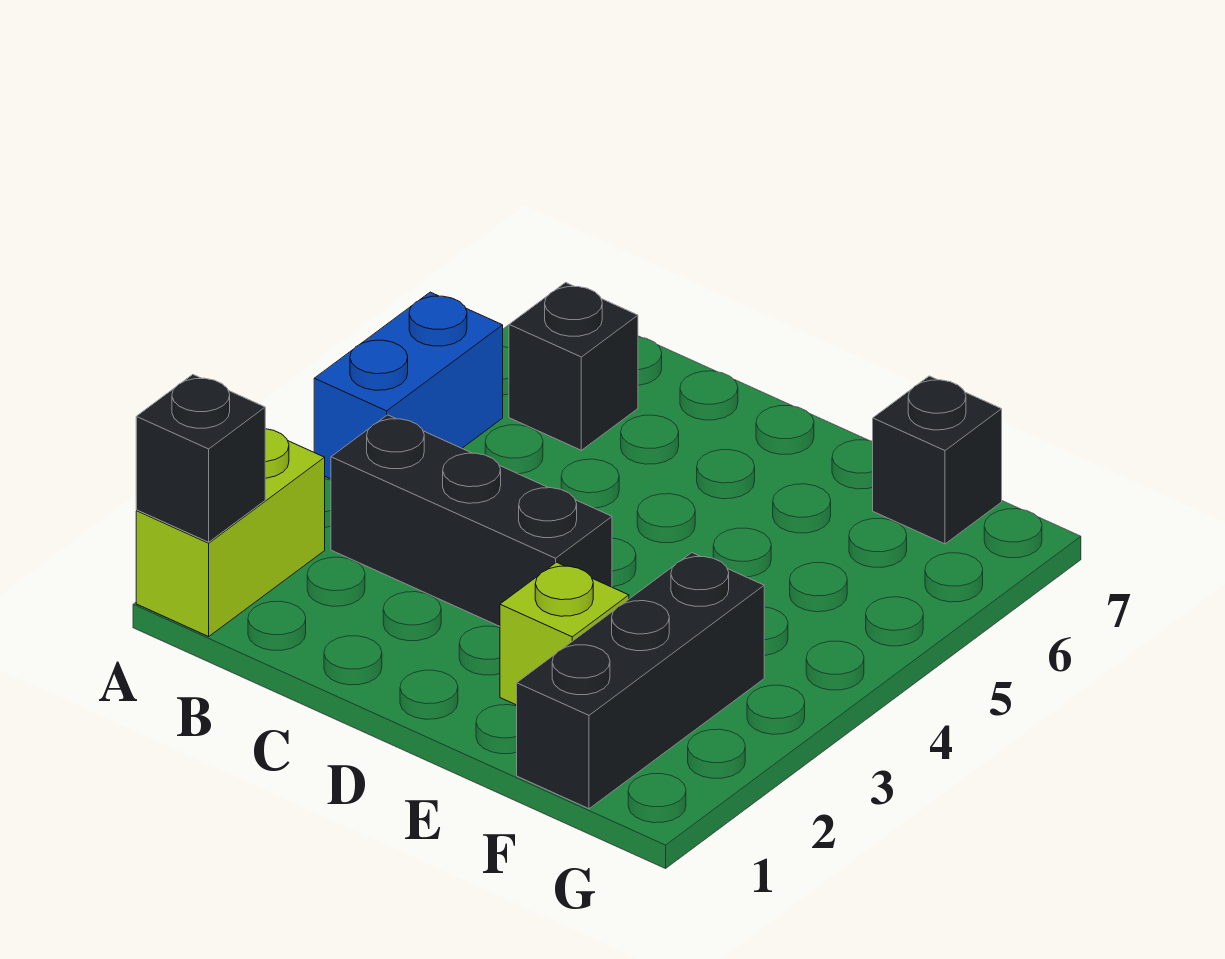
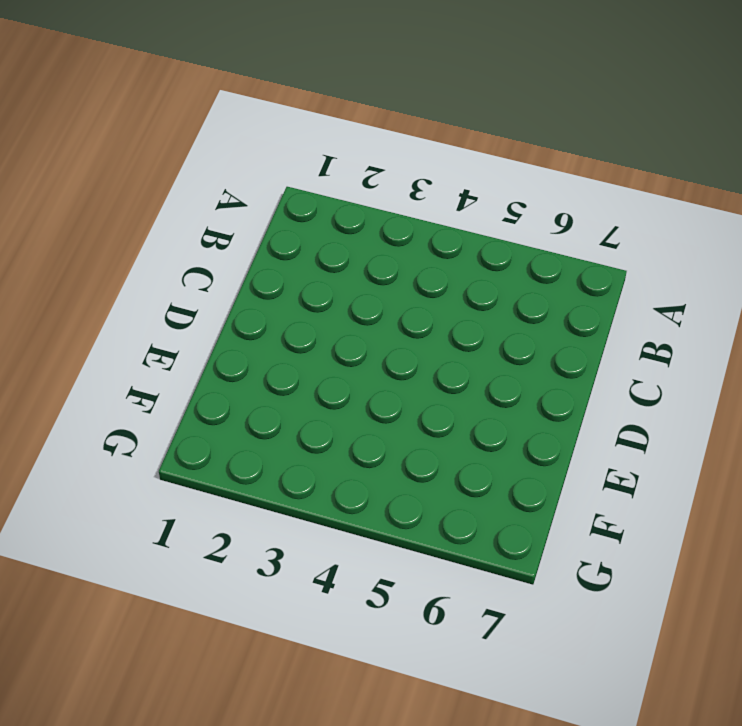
none -> lime 1x2 brick [136,429,325,637]
none -> blue 1x2 brick [314,292,503,479]

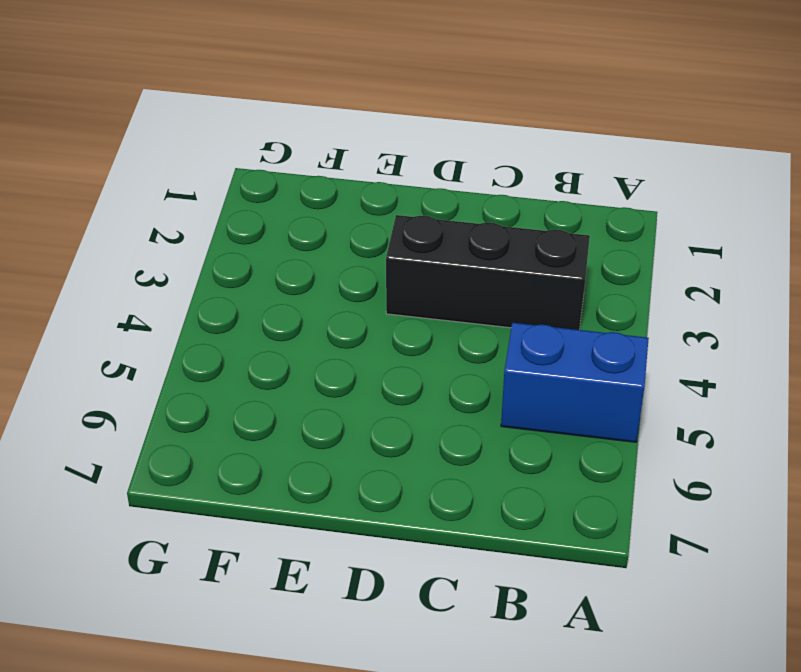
blue 1x2 brick [501,323,649,442] -> blue 1x2 brick turned to [314,292,503,479]
none -> lime 1x2 brick [136,429,325,637]
none -> black 1x1 brick [509,283,638,450]

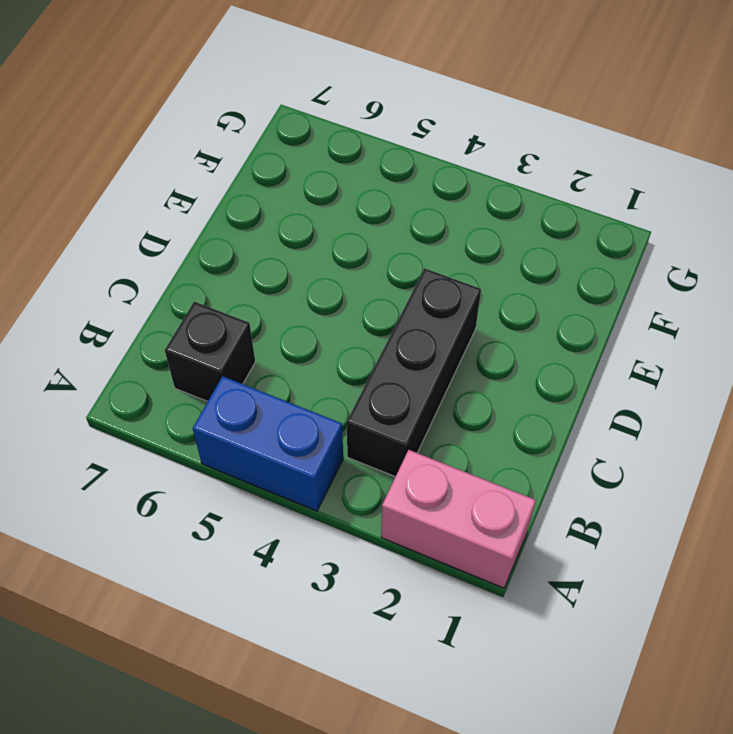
pink 1x2 brick [381,450,536,588] -> lime 1x2 brick [136,429,325,637]
none -> lime 1x1 brick [500,562,629,705]
none -> black 1x3 brick [517,553,764,809]

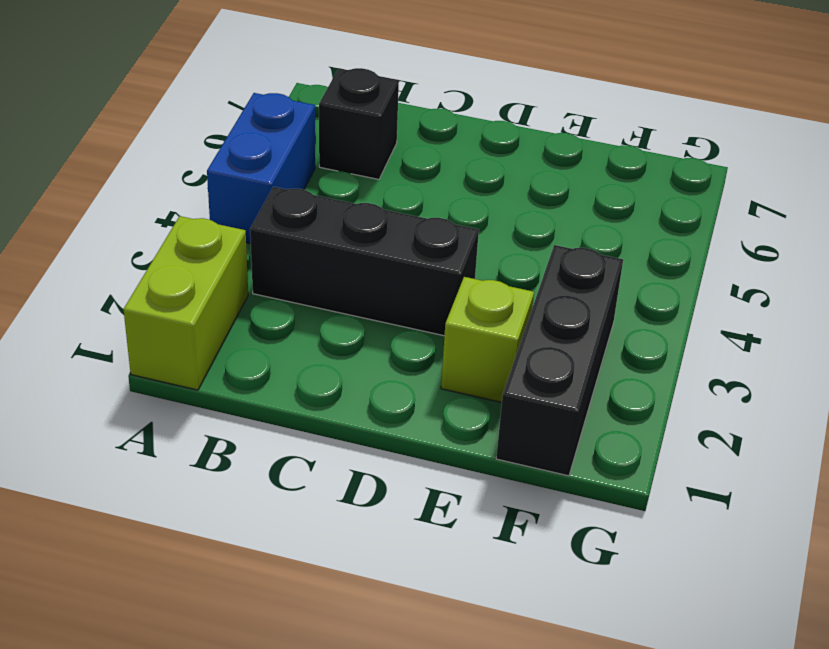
none -> black 1x1 brick [873,376,1002,544]
none -> black 1x1 brick [136,375,265,542]

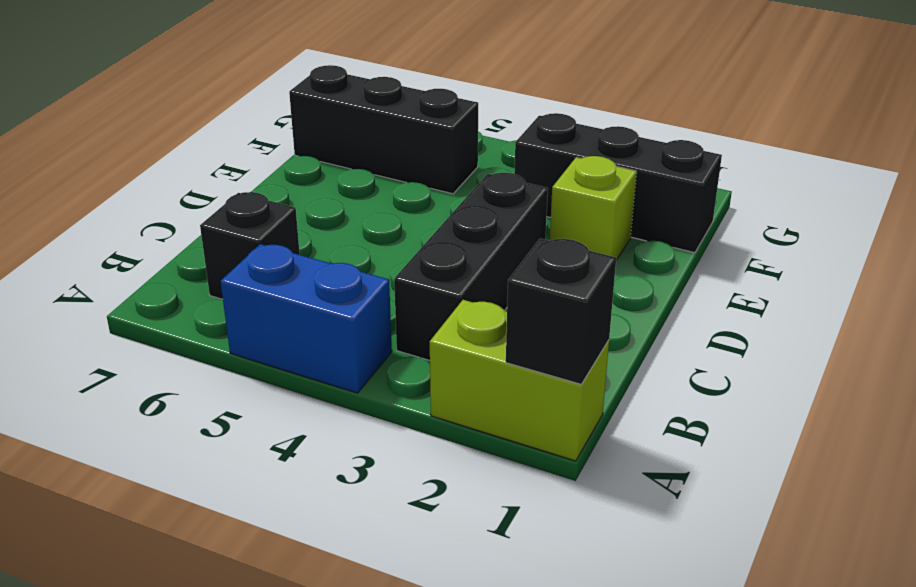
black 1x3 brick [289,65,478,194] -> black 1x1 brick [873,376,1002,544]

